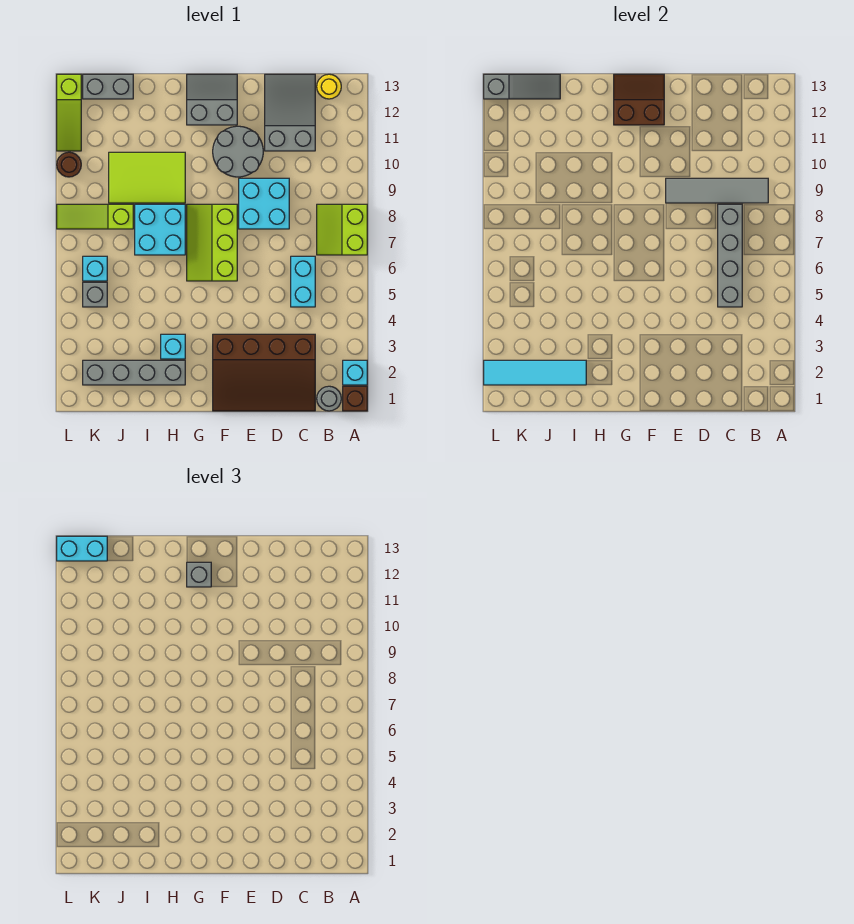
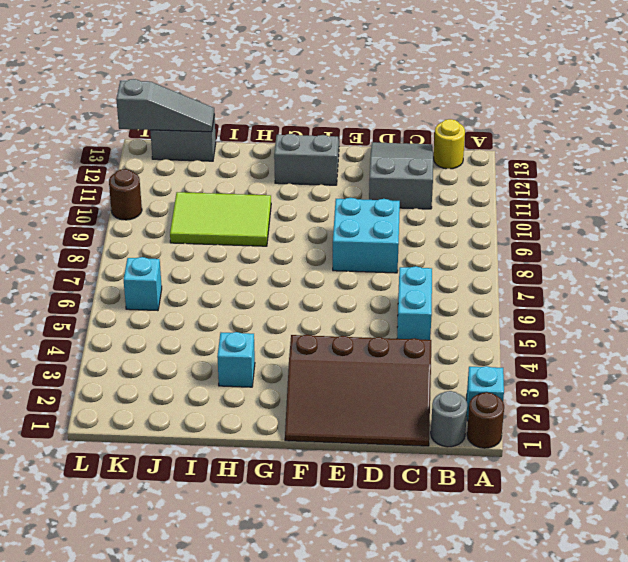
brown 1x1 round brick [467,392,504,448] -> brown 1x1 brick [343,386,367,411]
none -> lime 2x2 slope [317,204,367,255]
none -> grey 2x2 round brick [213,126,263,177]
none -> lime 2x3 slope [187,204,237,281]

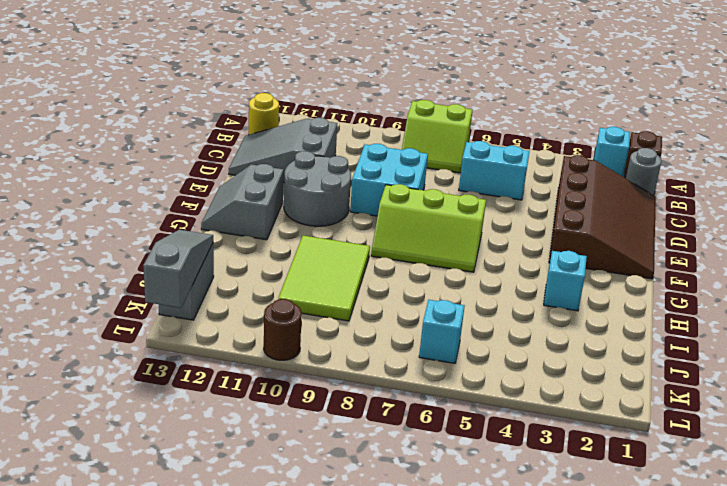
none -> grey 1x4 brick [83,360,185,385]
none -> cyan 2x2 brick [135,204,185,255]
none -> lime 1x3 slope [57,204,133,229]

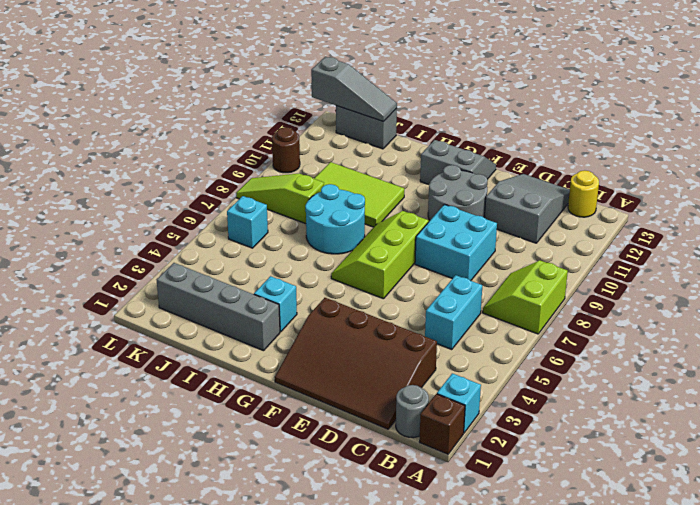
cyan 2x2 round brick [305,184,365,254] -> cyan 2x2 brick [135,204,185,255]
none -> grey 1x1 brick [83,282,107,307]
none -> lime 1x3 slope [57,74,81,151]
none -> grey 1x4 tile [666,178,768,203]

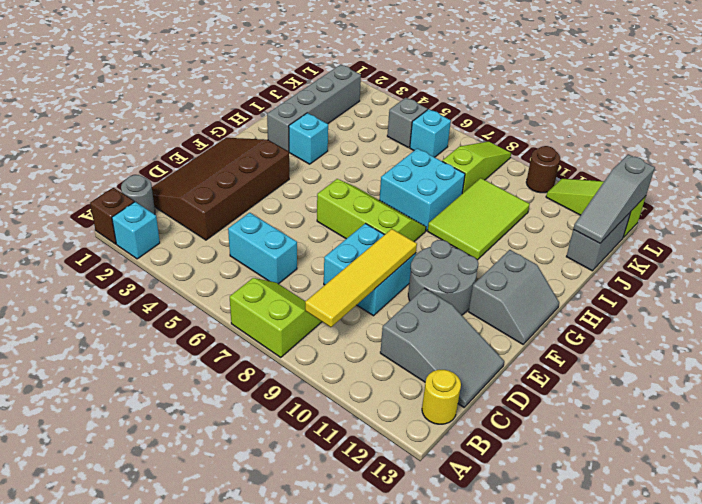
yellow 1x4 tile [305,229,417,327] -> grey 1x4 tile [666,178,768,203]
none -> grey 1x4 brick [718,204,742,307]
none -> brown 2x2 slope [614,74,664,125]
none -> cyan 1x4 tile [484,360,586,385]

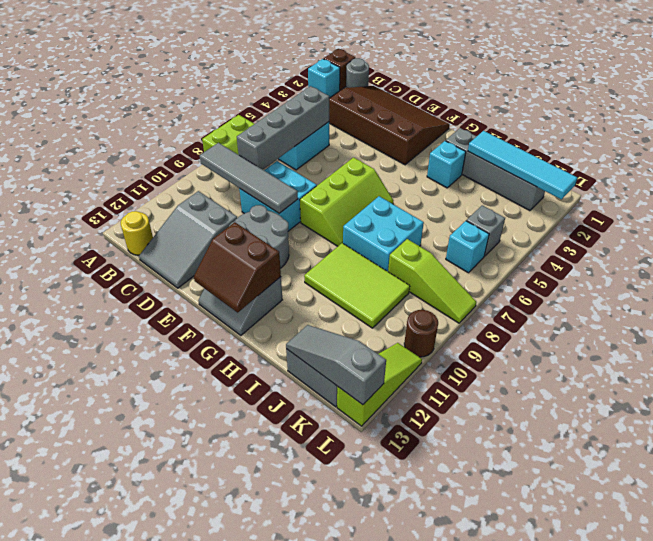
none -> grey 1x1 brick [187,562,211,587]
none -> cyan 1x2 brick [57,536,107,561]

